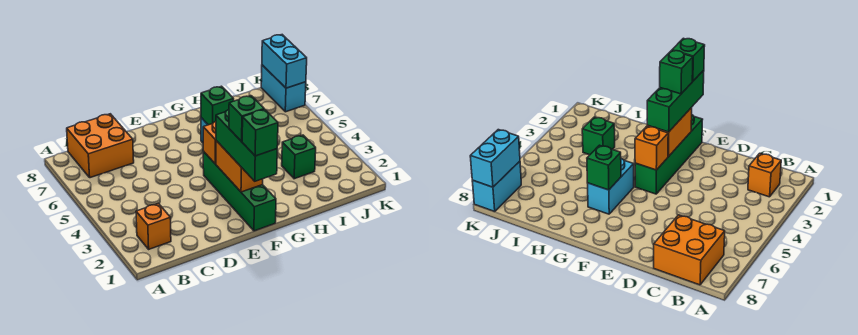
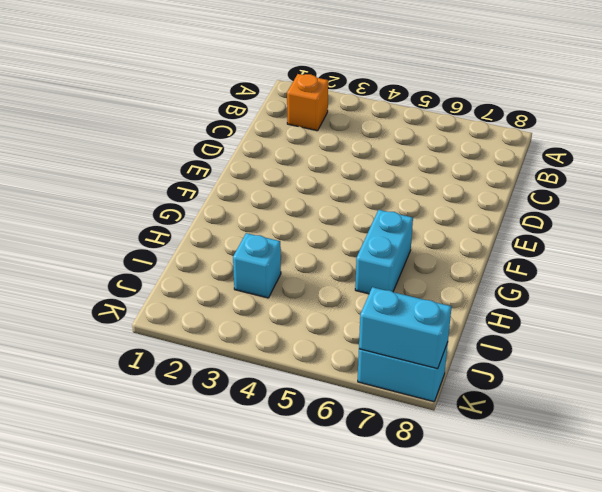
cyan 1x2 brick [355,210,413,294] -> cyan 1x2 brick turned to [588,159,634,214]
cyan 1x1 brick [233,233,281,298] -> green 1x1 brick [282,135,316,179]
none -> orange 2x2 brick [67,114,134,178]
none -> green 1x4 brick [203,152,276,231]
none -> orange 1x2 brick [216,141,263,192]

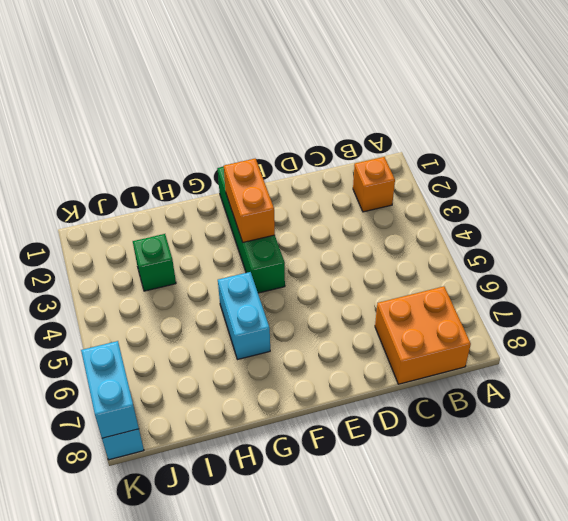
none -> orange 1x1 brick [203,121,216,164]
none -> green 1x1 brick [201,86,234,125]
none -> green 1x3 brick [216,110,277,181]

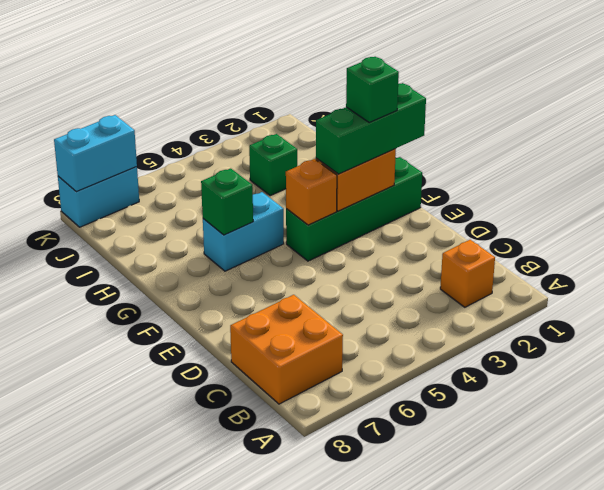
none -> green 1x1 brick [242,109,278,156]

